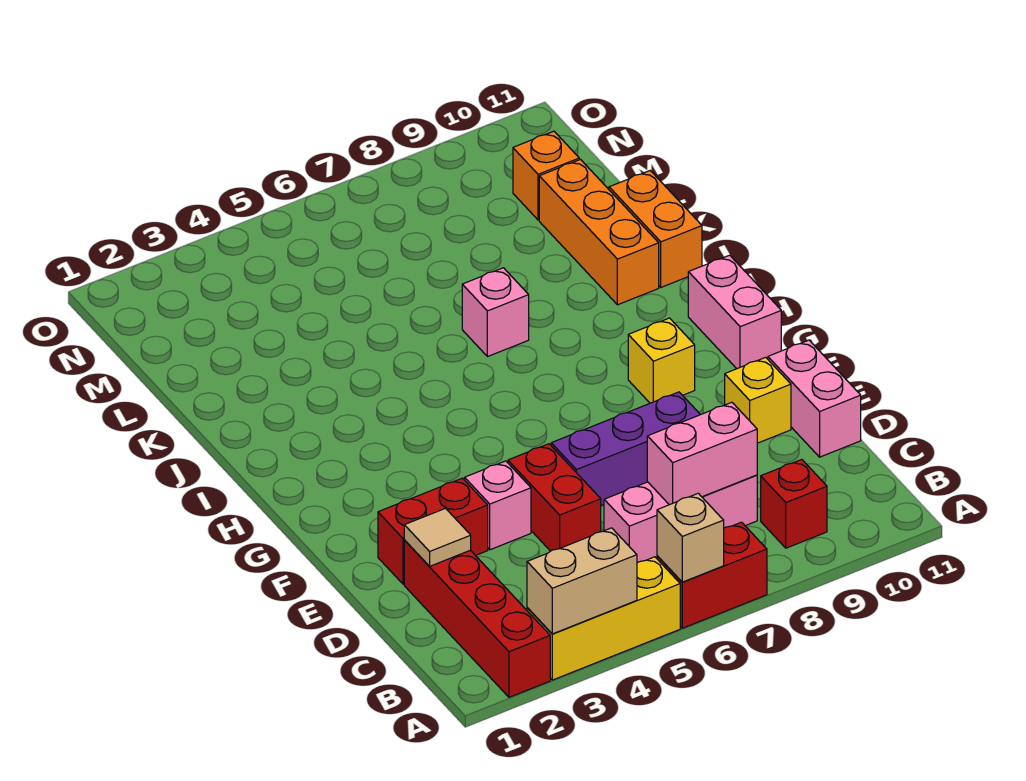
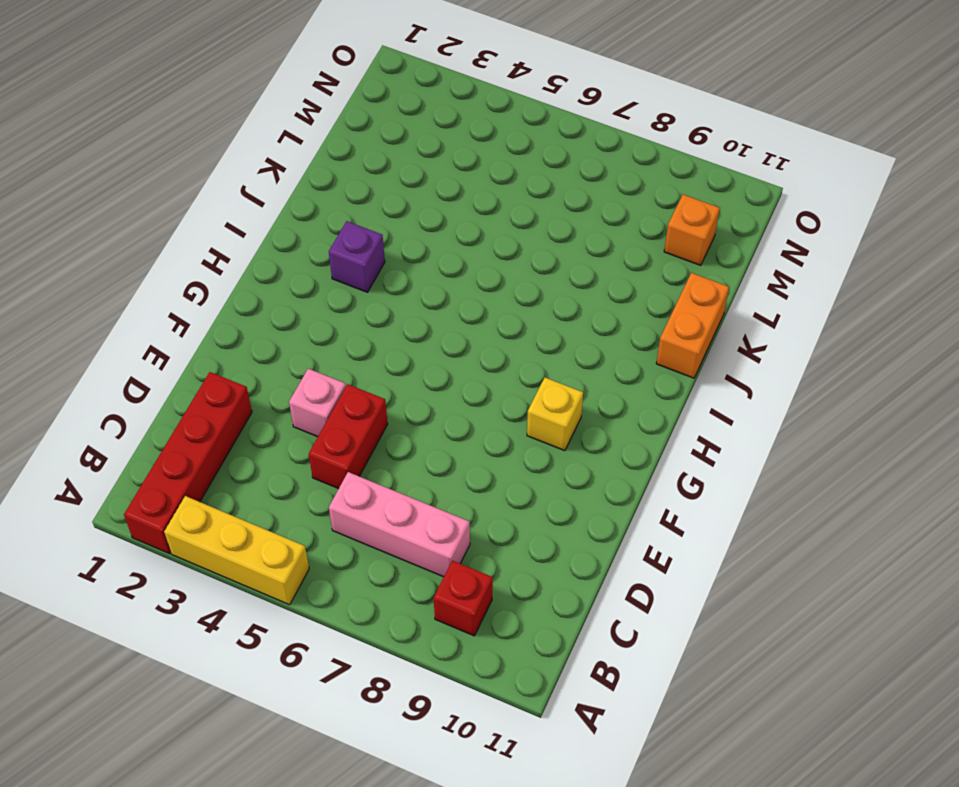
purple 1x1 brick [329,221,385,292] -> none
none -> red 1x2 brick [657,522,767,628]
none -> pink 1x2 brick [768,340,861,457]
none -> red 1x2 brick [378,478,488,584]

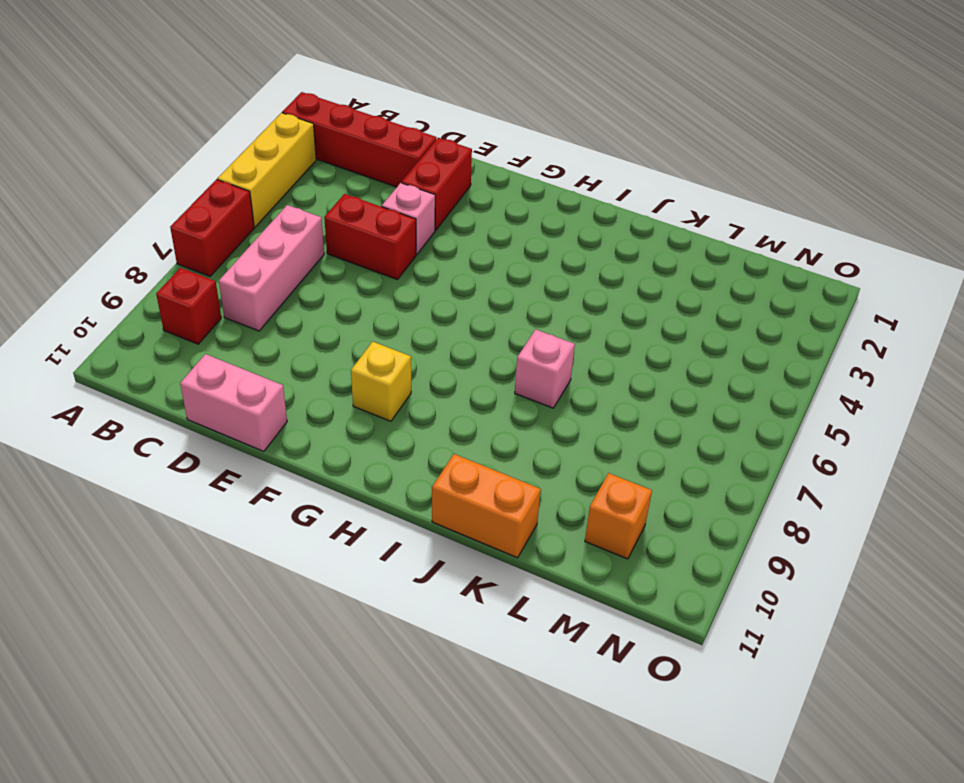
none -> purple 1x3 brick [551,392,700,505]
none -> yellow 1x1 brick [725,357,791,443]
none -> pink 1x2 brick [688,255,781,369]

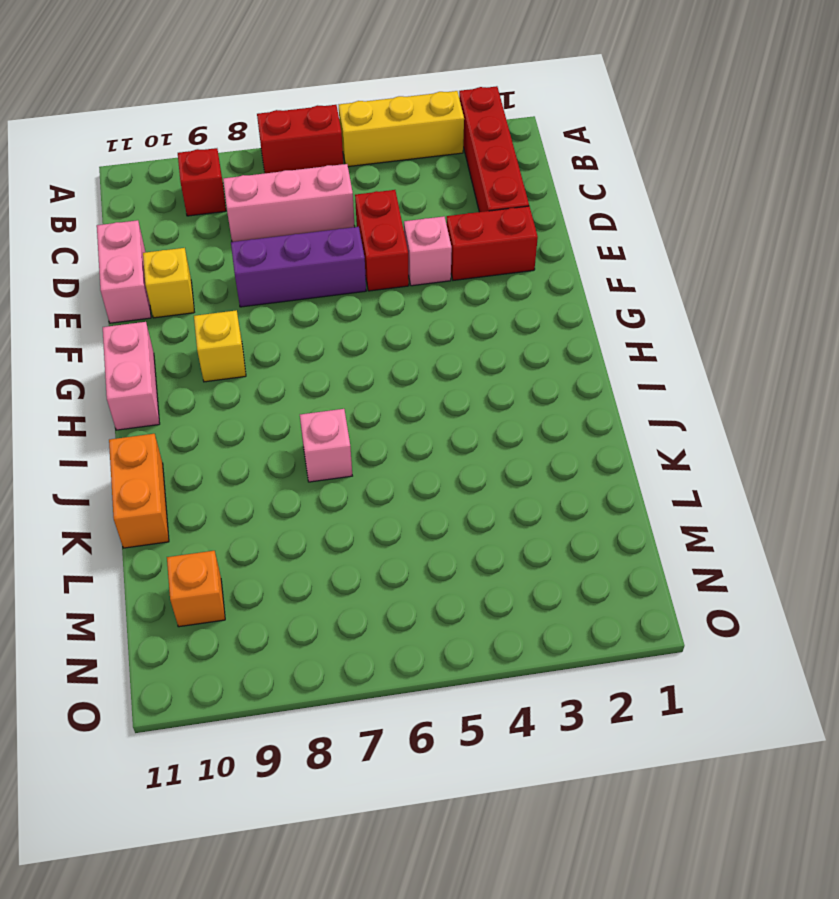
none -> orange 1x3 brick [539,160,659,305]
none -> tan 1x2 brick [527,528,637,634]
none -> tan 1x1 brick [657,493,724,582]

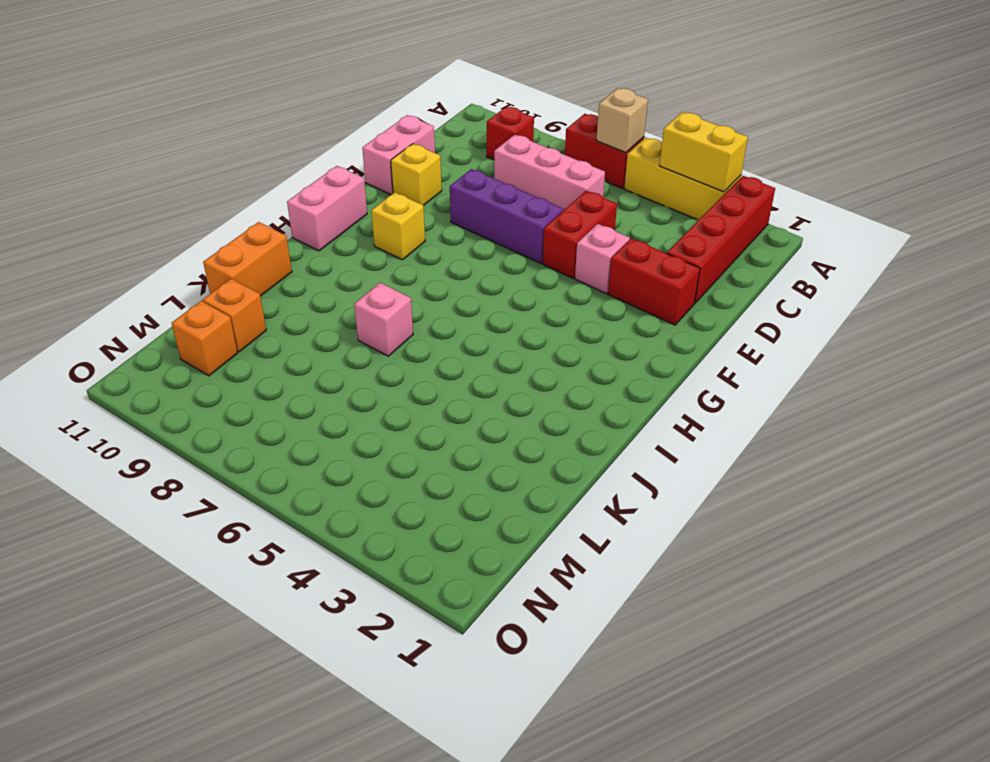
yellow 1x2 brick [660,112,748,192] -> tan 1x2 brick [527,528,637,634]
orange 1x1 brick [203,279,266,352] -> orange 1x3 brick [539,160,659,305]
none -> pink 1x2 brick [647,402,757,505]
none -> tan 1x1 tile [404,508,471,566]

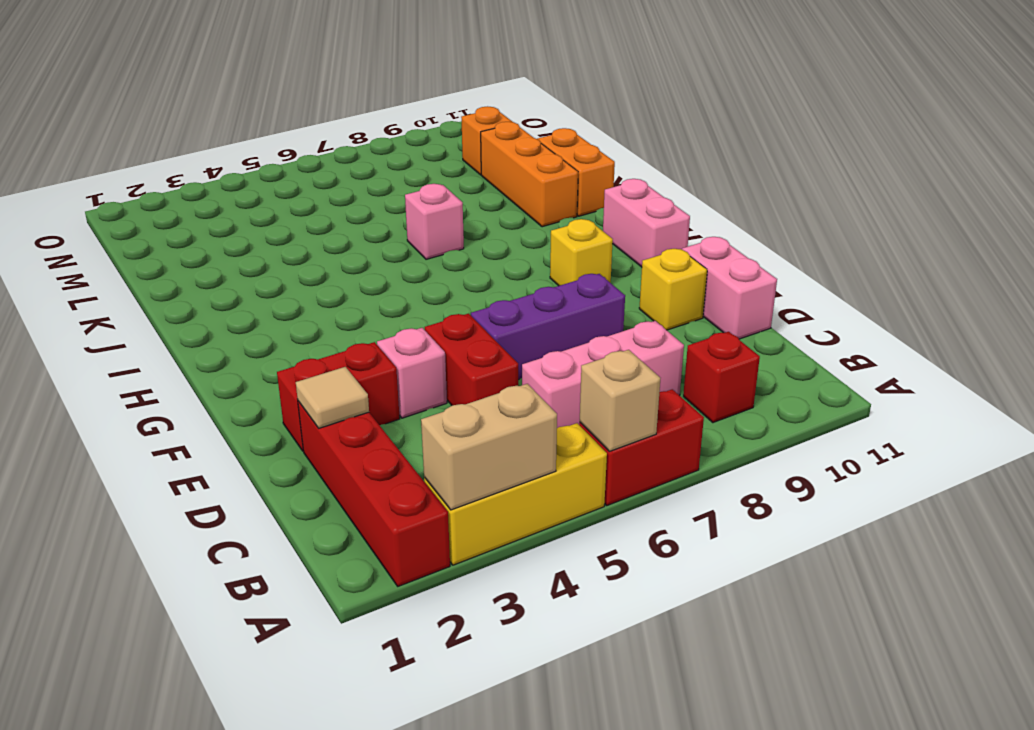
none -> pink 1x2 brick [647,402,757,505]

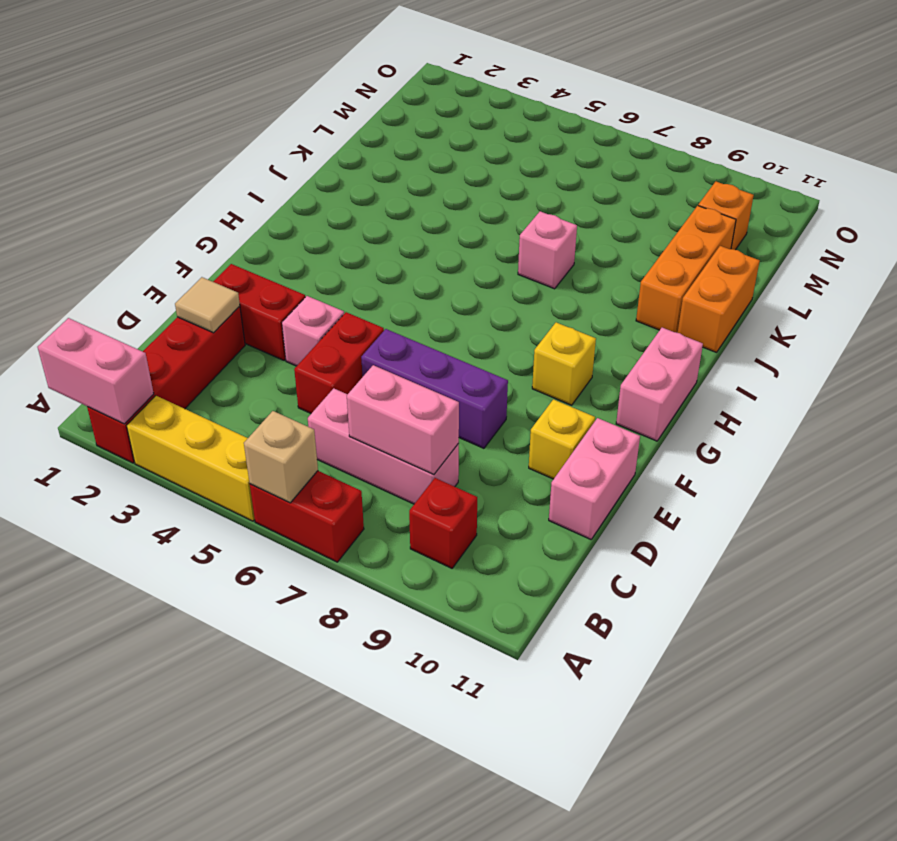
pink 1x2 brick [38,318,154,424] -> none
none -> tan 1x2 brick [527,528,637,634]

